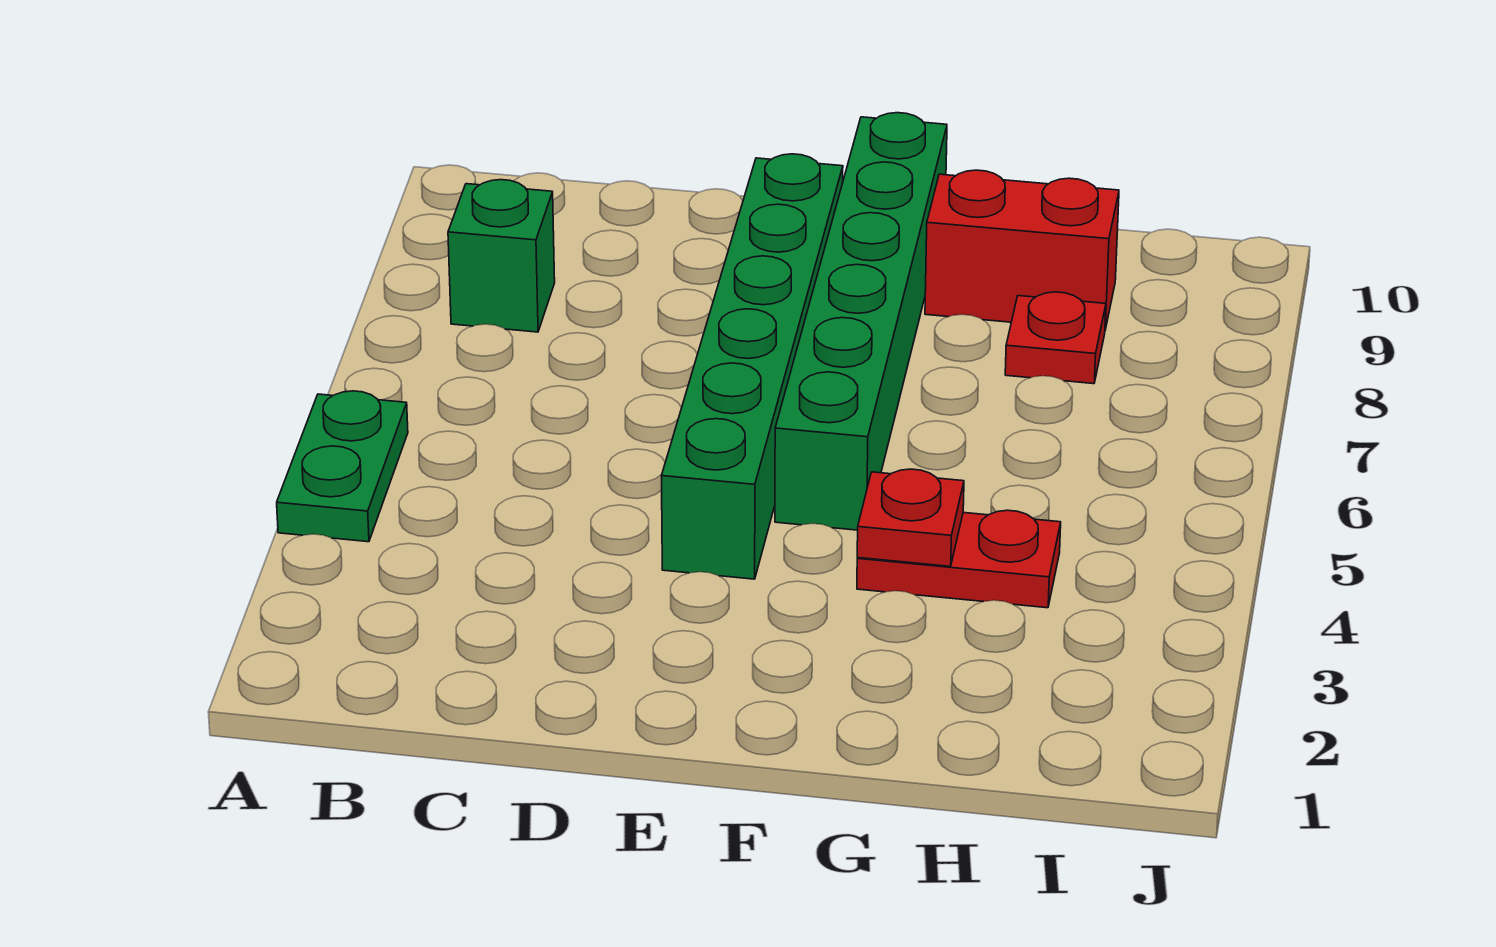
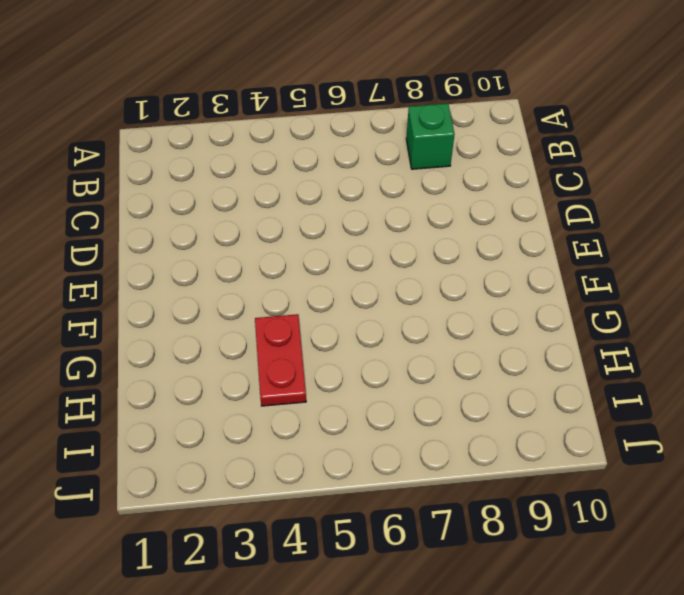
none -> green 1x2 plate [277,391,408,542]
none -> green 1x6 brick [662,154,843,579]

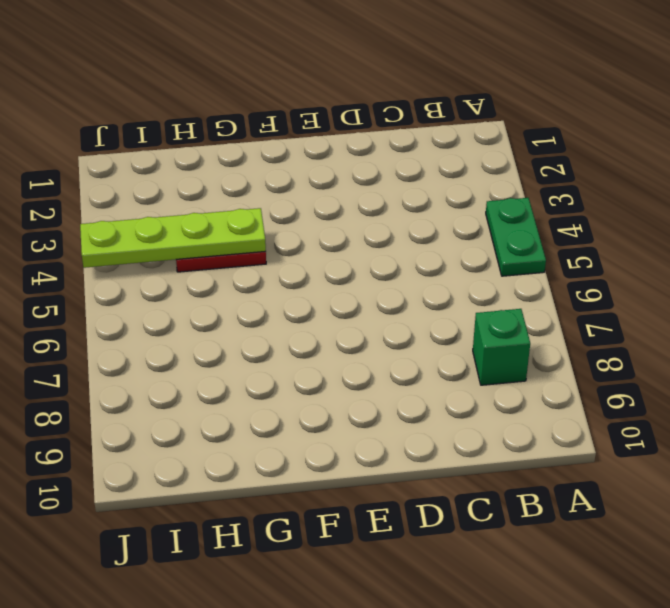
lime 1x4 plate [80,208,266,268] -> red 1x1 plate [857,469,964,566]
none -> green 1x6 brick [662,154,843,579]
none -> green 1x6 brick [775,113,947,530]

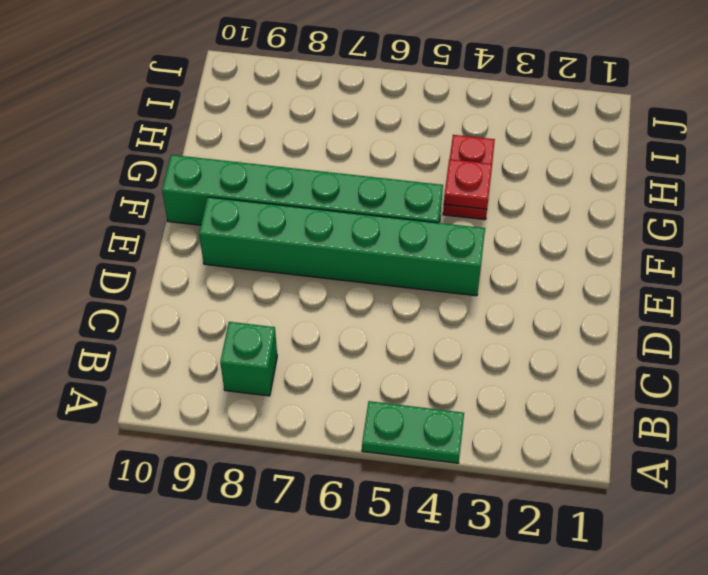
none -> red 1x2 brick [925,170,1119,330]
none -> red 1x1 plate [1005,292,1106,384]

